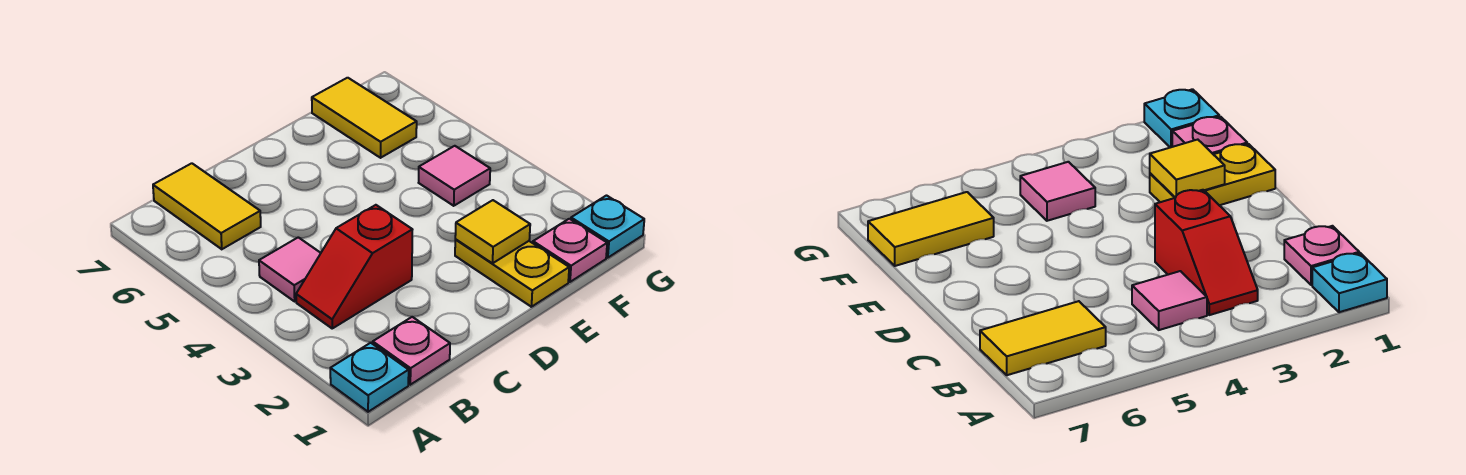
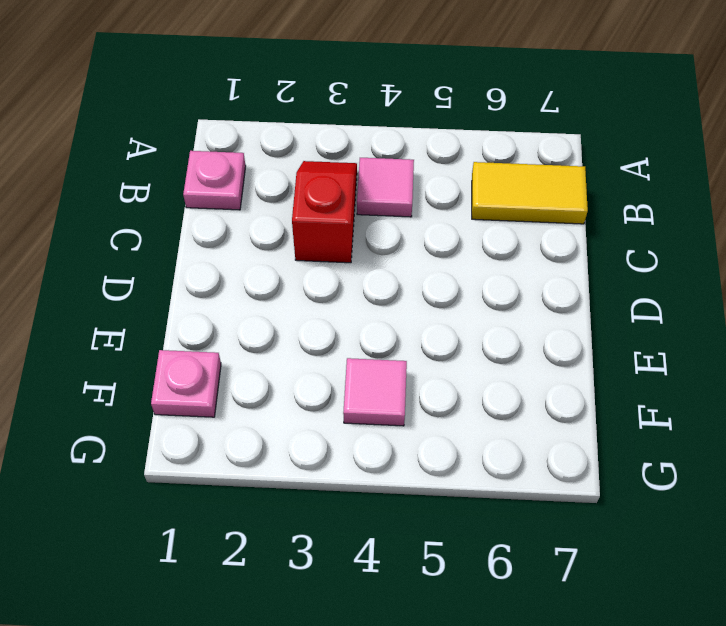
none -> cyan 1x1 plate [330,343,409,412]
none -> yellow 1x2 plate [455,240,569,307]

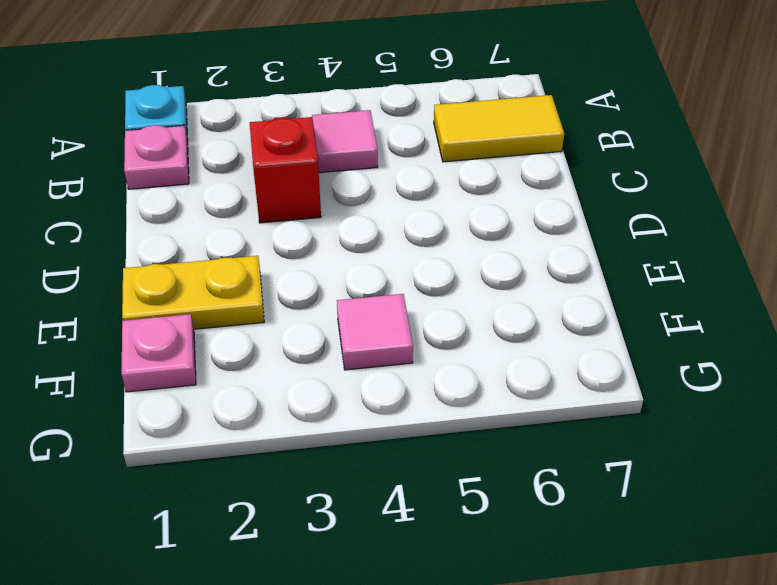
none -> yellow 1x2 tile [312,78,417,158]
none -> cyan 1x1 plate [571,196,644,258]

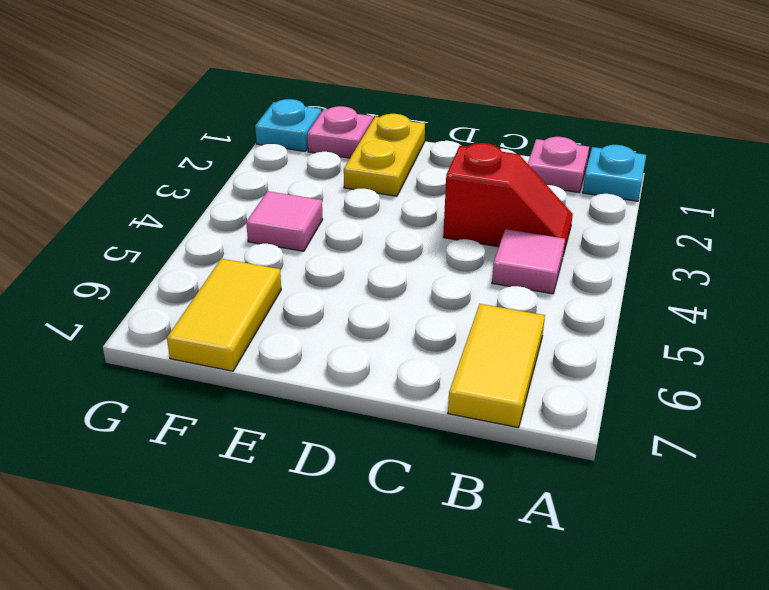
none -> yellow 1x1 tile [455,200,530,263]

